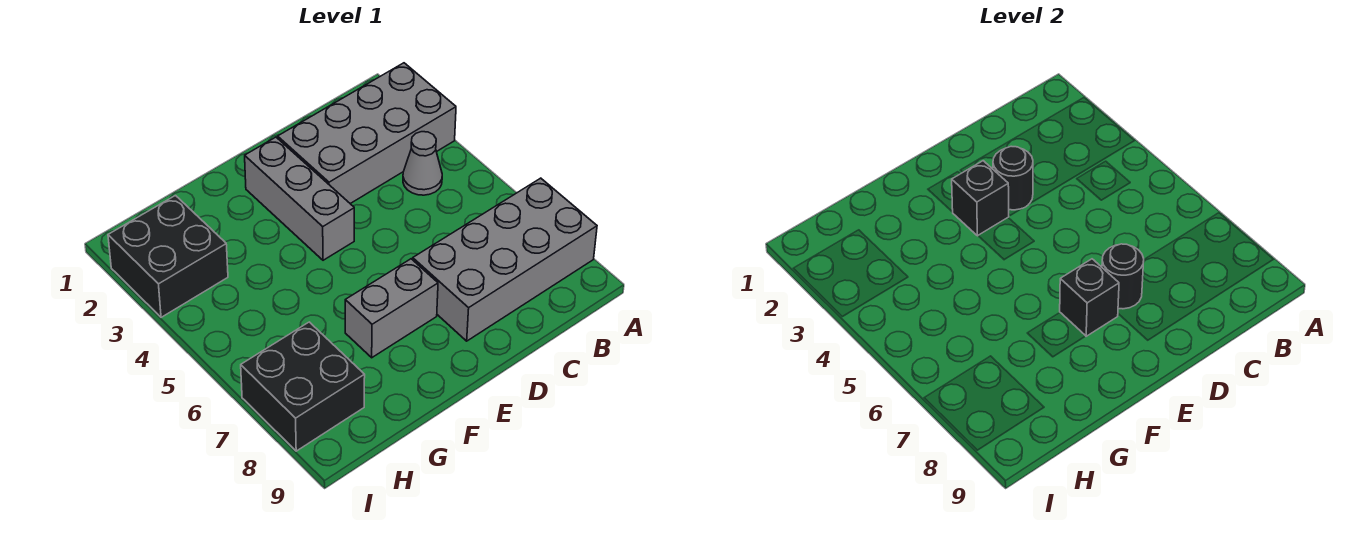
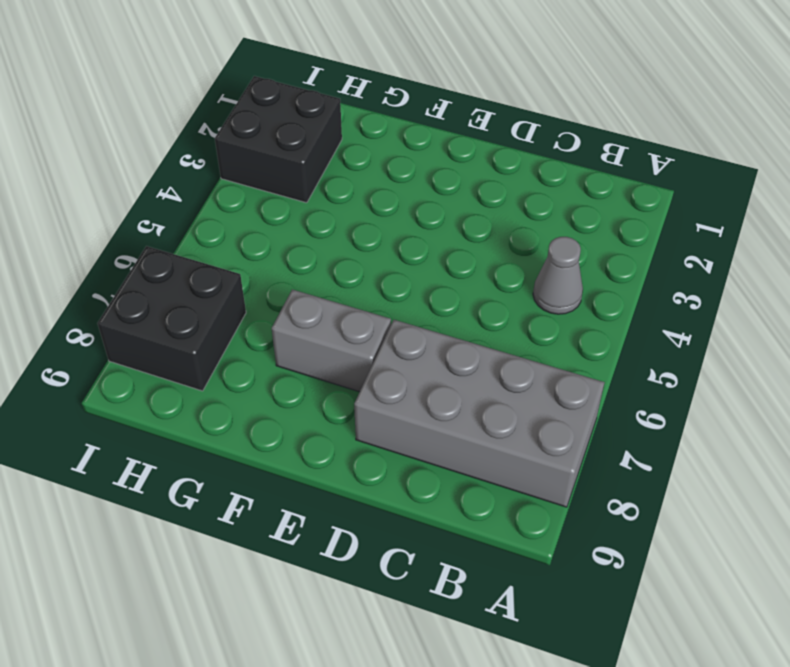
none -> grey 2x4 brick [278,63,456,204]
none -> grey 1x3 brick [245,137,354,260]

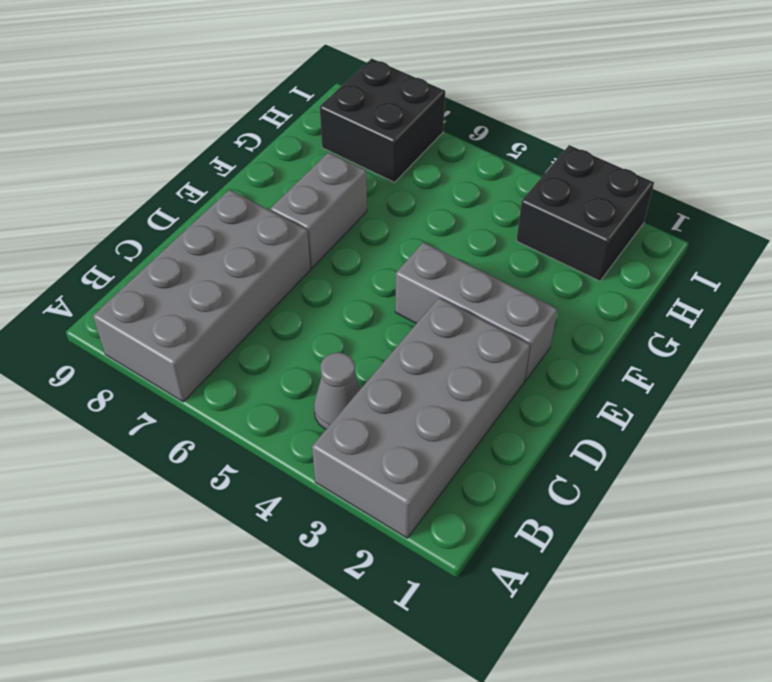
none -> black 1x1 round brick [993,146,1033,210]
none -> black 1x1 round brick [1102,244,1144,309]

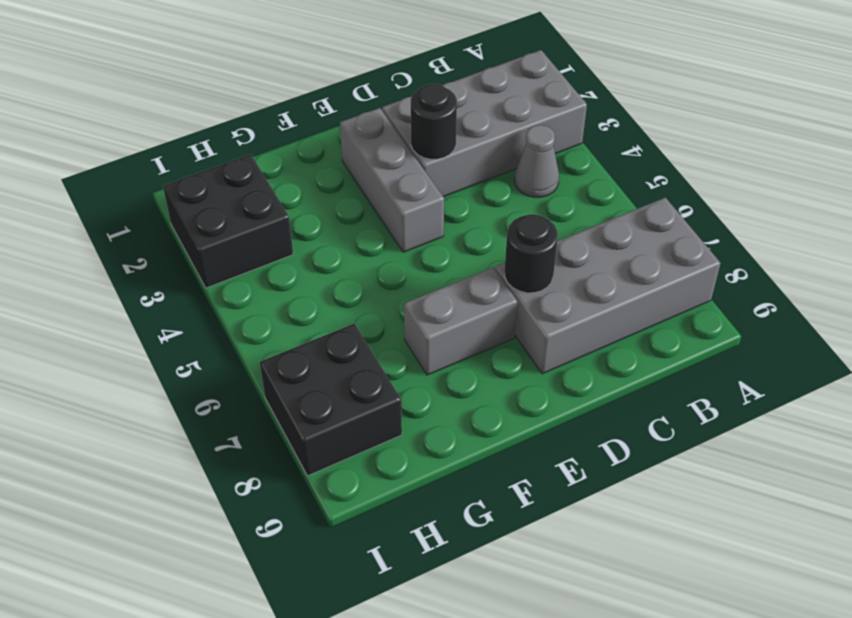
none -> black 1x1 brick [952,161,1009,236]
none -> black 1x1 brick [1060,259,1119,336]

